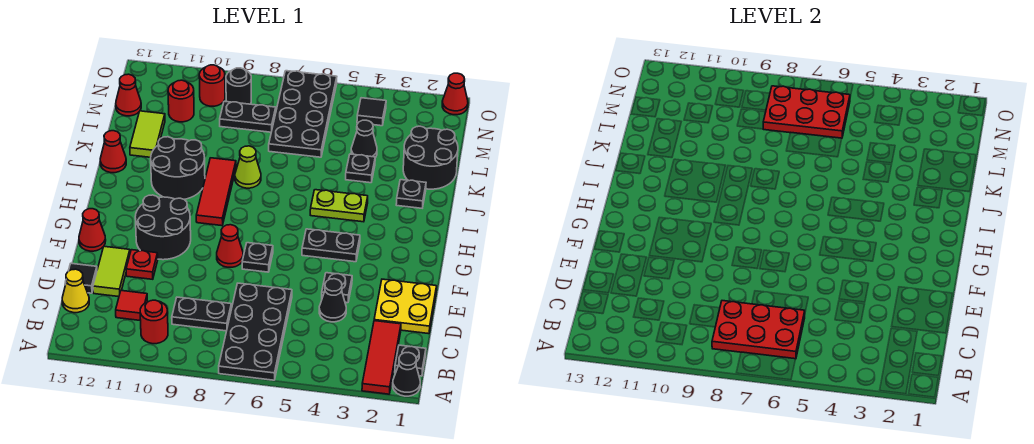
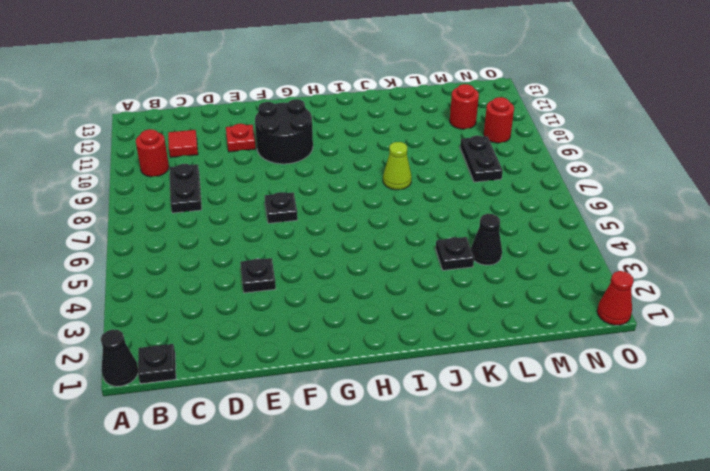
none -> red 1x3 tile [362,321,401,394]
none -> black 2x4 plate [219,283,292,380]
none -> yellow 1x1 cone [62,269,89,313]
none -> yellow 2x2 plate [374,279,437,334]

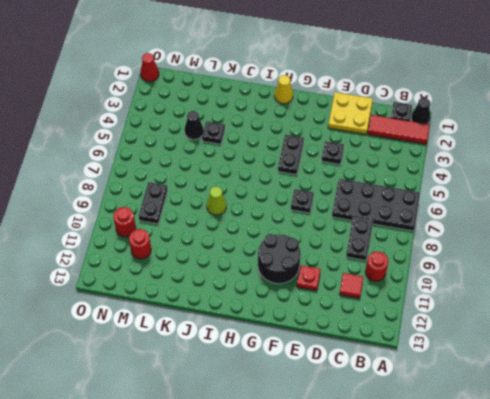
yellow 1x1 cone [274,75,293,104] -> yellow 1x1 cone moved to [62,269,89,313]
none -> black 1x1 cone [319,279,346,322]
none -> lime 1x2 tile [93,246,130,297]
none -> black 1x1 tile [65,263,97,293]
none -> red 1x1 cone [217,225,243,267]

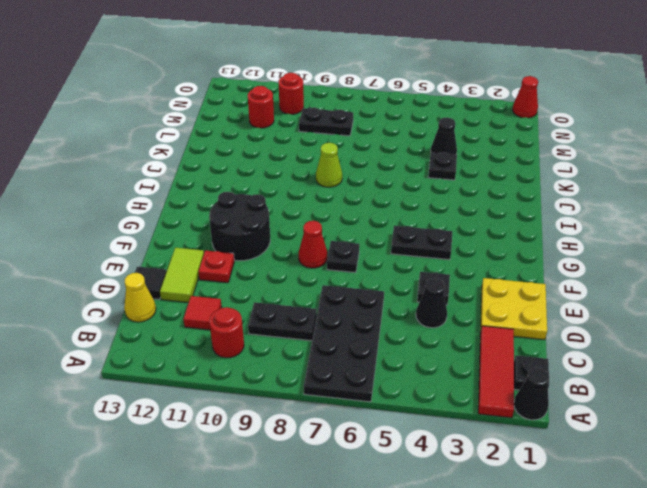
none -> red 1x1 cone [79,209,106,251]
none -> red 1x3 tile [196,158,236,226]
none -> lime 1x2 plate [310,190,368,222]
none -> black 2x2 round brick [151,137,205,199]

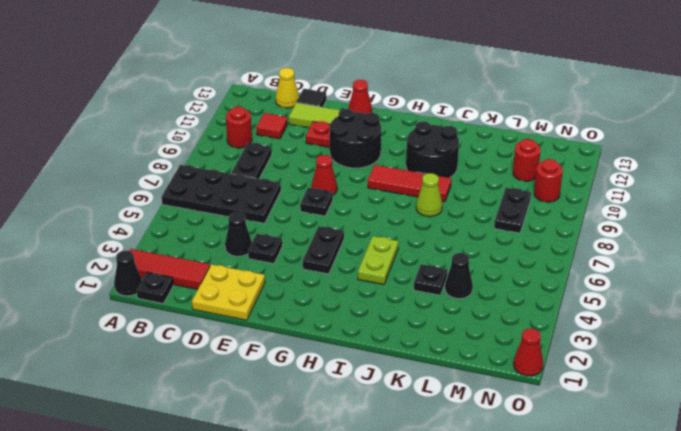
none -> black 1x1 plate [396,180,426,208]
none -> red 1x1 cone [100,131,126,173]
none -> black 2x2 round brick [403,126,458,189]
none -> lime 1x2 tile [130,111,165,157]

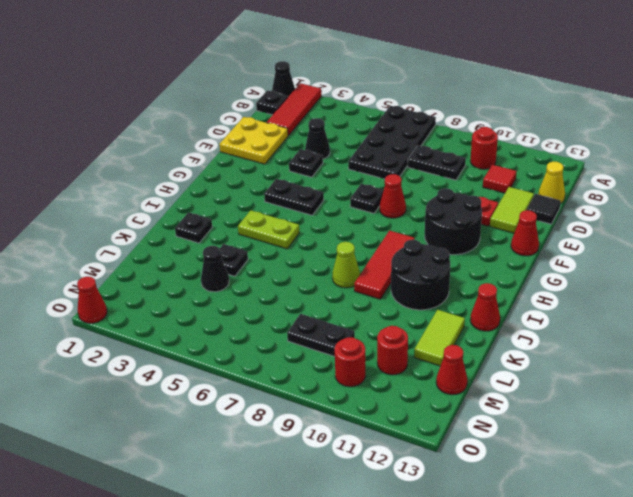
none -> black 2x2 round brick [403,126,458,189]
none -> black 2x4 plate [269,71,337,157]
none -> black 1x1 tile [357,98,386,126]
none -> black 1x1 round brick [226,68,251,104]

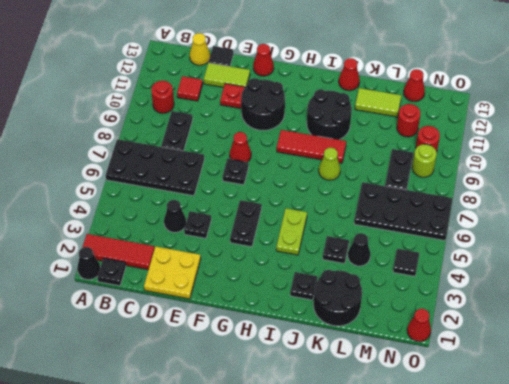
lime 1x1 round brick [412,144,437,177] -> black 1x1 round brick [226,68,251,104]
none -> red 2x3 plate [712,301,805,359]
none -> red 2x3 plate [763,86,850,138]

